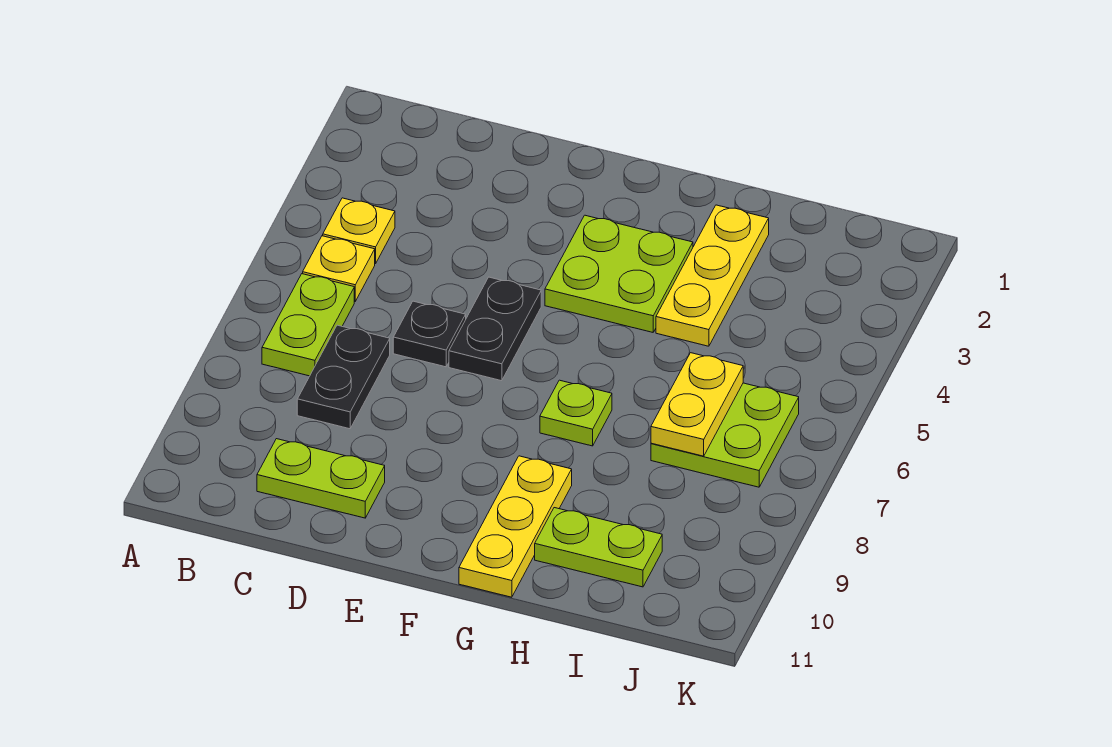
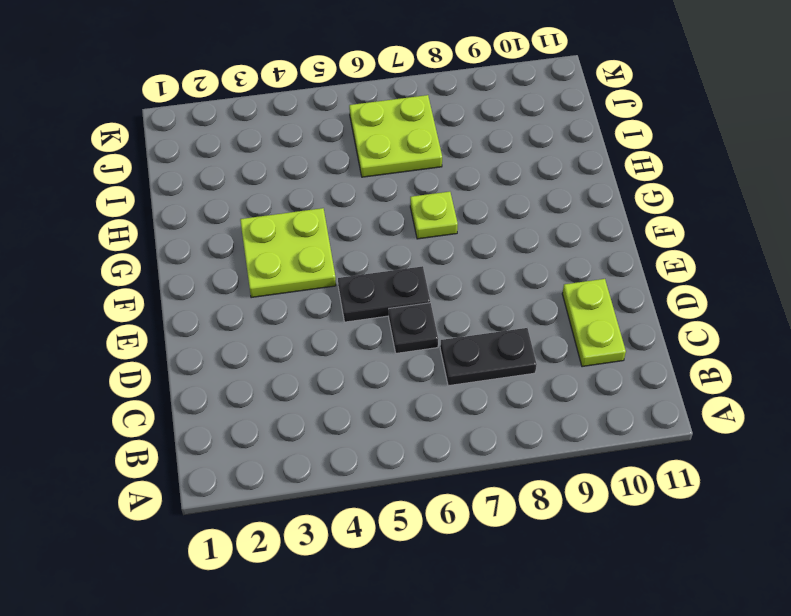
none -> yellow 1x1 plate [323,198,395,264]
none -> yellow 1x1 plate [303,236,375,301]
none -> lime 1x2 plate [262,274,354,376]

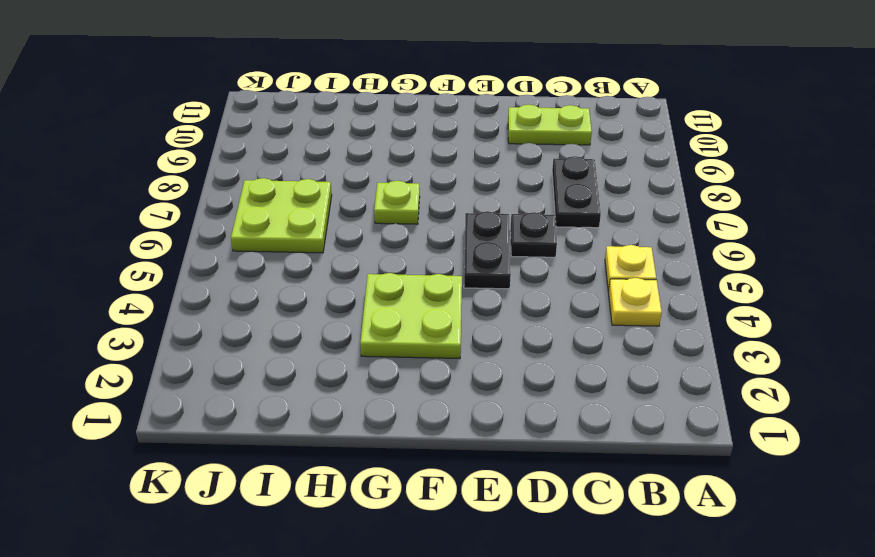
none -> lime 1x2 plate [262,274,354,376]
none -> yellow 1x3 plate [459,456,572,597]
none -> yellow 1x3 plate [656,205,769,346]

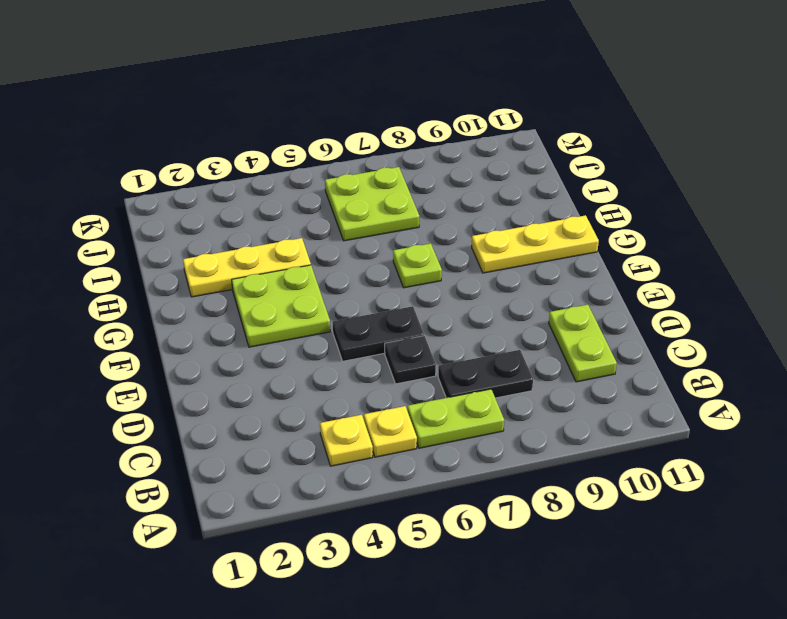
none -> lime 1x2 plate [535,508,662,587]
none -> yellow 1x2 plate [651,353,743,456]

